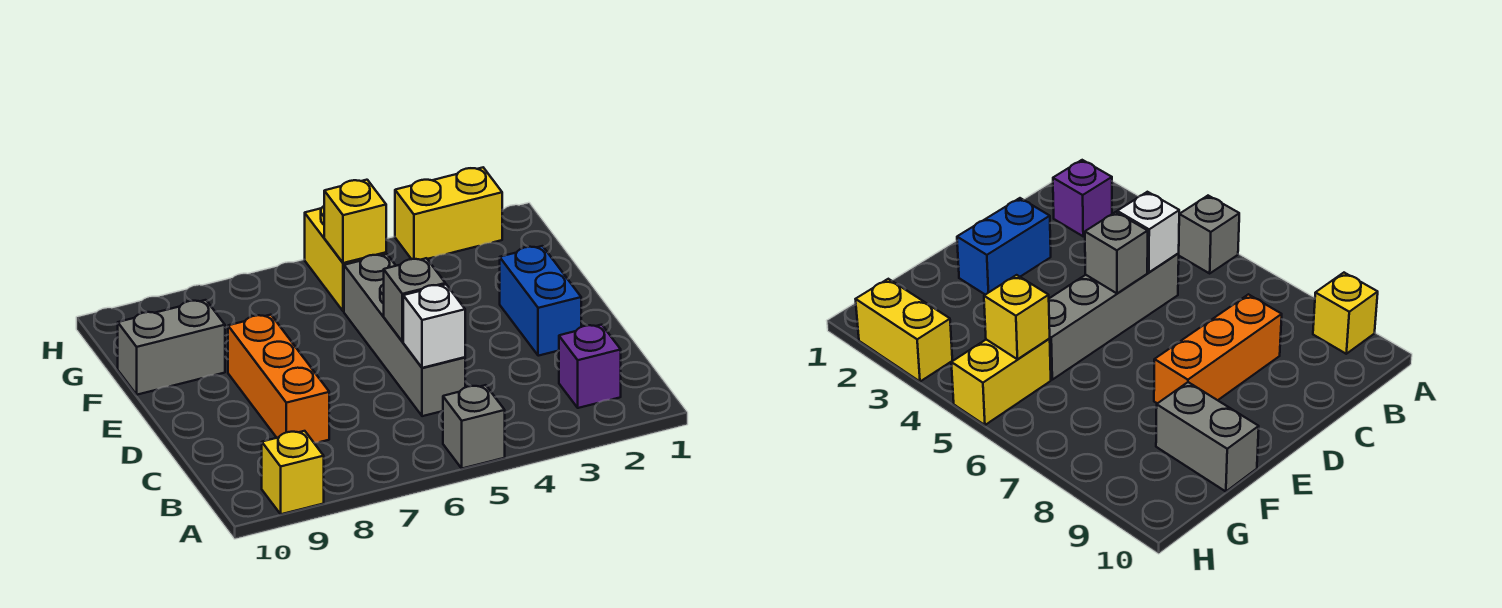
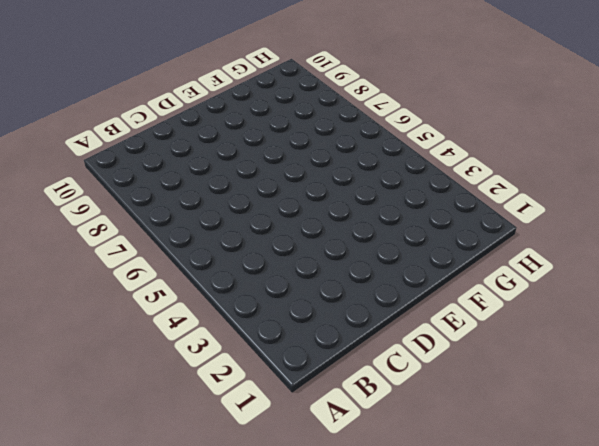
none -> grey 1x1 brick [443,385,505,469]
none -> yellow 1x1 brick [262,431,324,514]
none -> purple 1x1 brick [559,325,621,408]

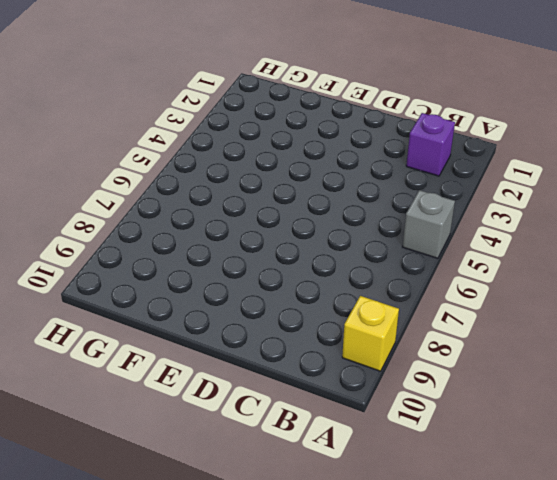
none -> grey 1x4 brick [344,254,465,416]
none -> orange 1x3 brick [228,315,329,443]
none -> blue 1x2 brick [500,246,581,356]

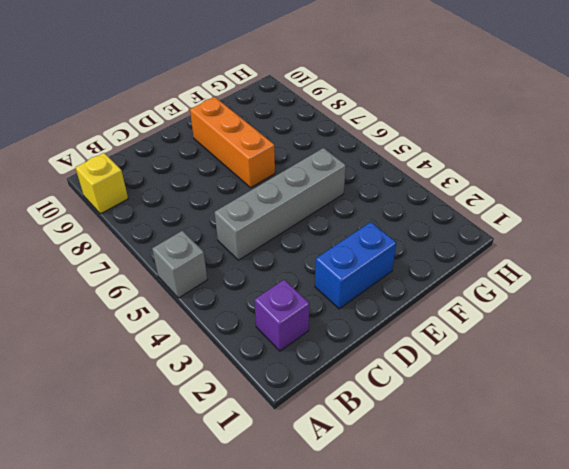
orange 1x3 brick [190,97,275,188] -> orange 1x3 brick turned to [228,315,329,443]
none -> grey 1x2 brick [118,300,225,395]
none -> yellow 1x2 brick [305,206,386,311]
none -> yellow 1x2 brick [395,168,502,260]

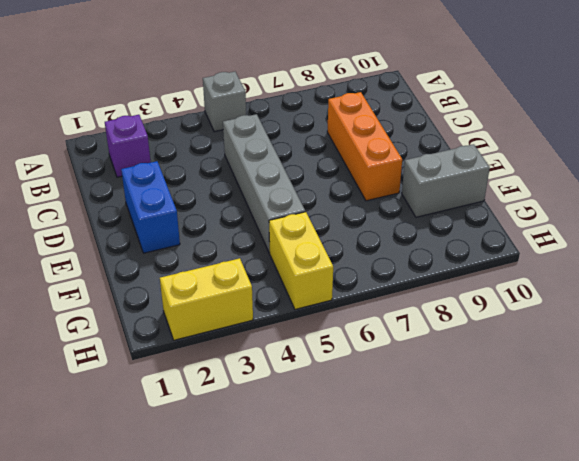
none -> yellow 1x1 brick [262,431,324,514]
none -> white 1x1 brick [403,284,465,368]
none -> grey 1x1 brick [384,258,445,342]

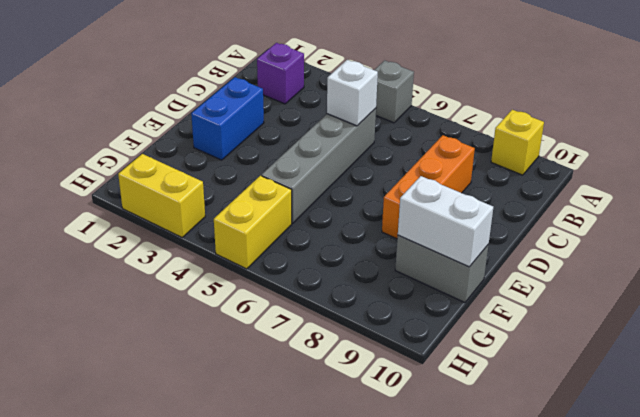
white 1x2 brick [398,176,493,267] -> none
none -> grey 1x1 brick [384,258,445,342]
none -> yellow 1x1 brick [324,180,386,263]

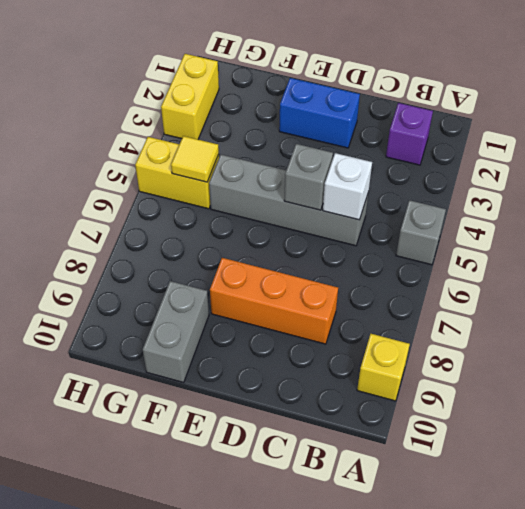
yellow 1x1 tile [171,136,219,182] -> yellow 1x1 brick [324,180,386,263]

